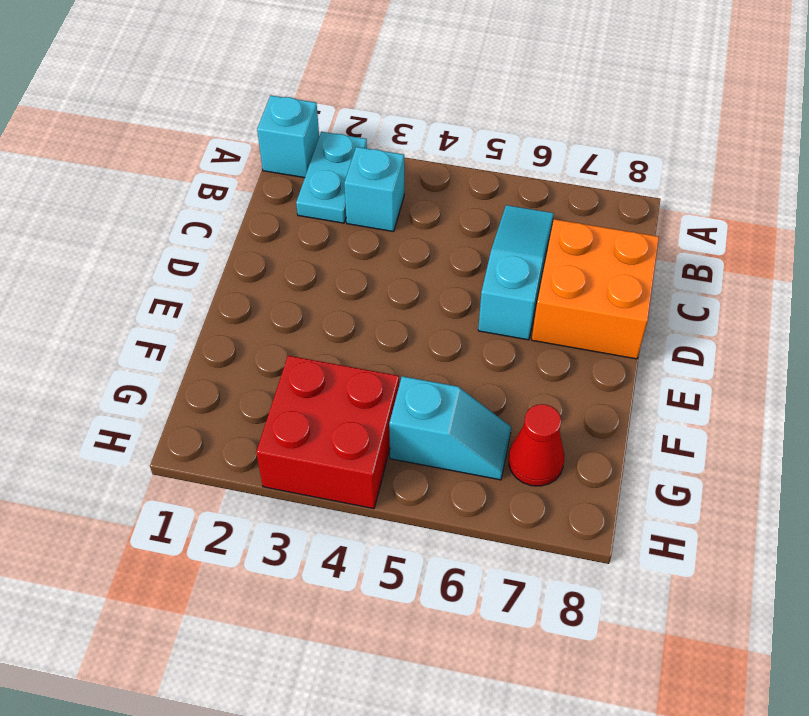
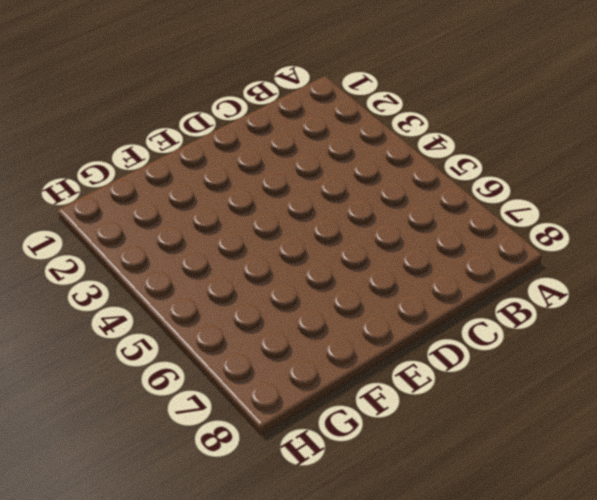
none -> cyan 1x1 brick [257,95,319,178]
none -> cyan 1x2 plate [296,132,367,223]

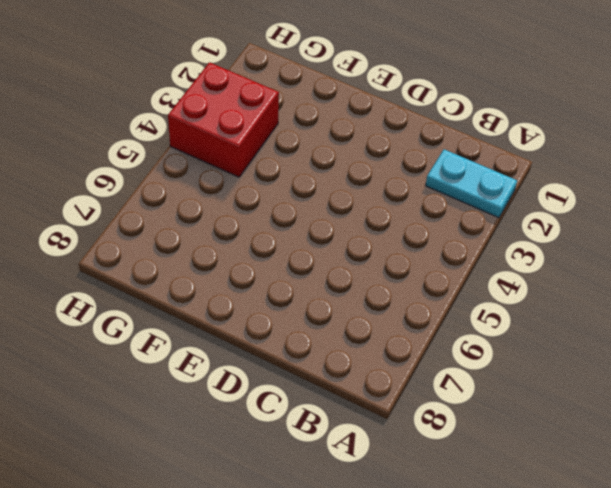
none -> cyan 1x1 brick [257,95,319,178]
none -> cyan 1x1 brick [344,147,404,232]

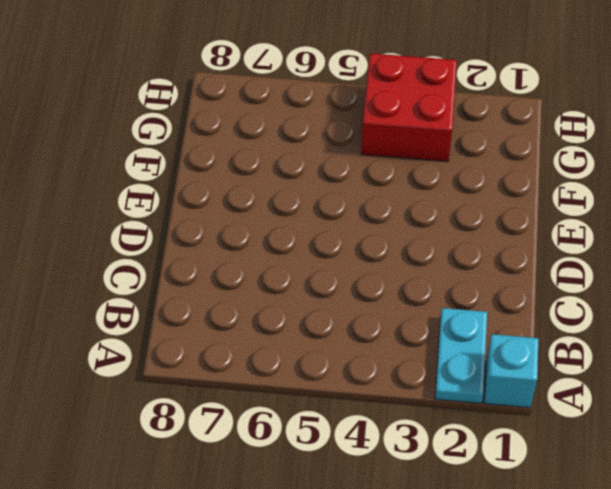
none -> cyan 1x1 brick [344,147,404,232]
none -> cyan 1x3 slope [478,205,554,340]

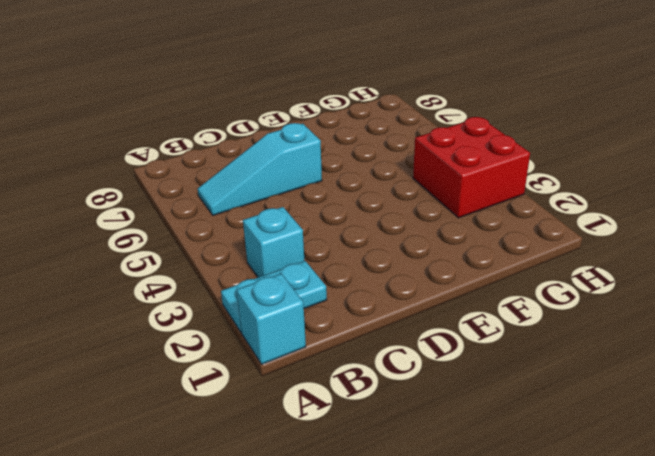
none -> orange 2x2 brick [532,219,659,359]
none -> cyan 1x2 slope [389,376,511,480]

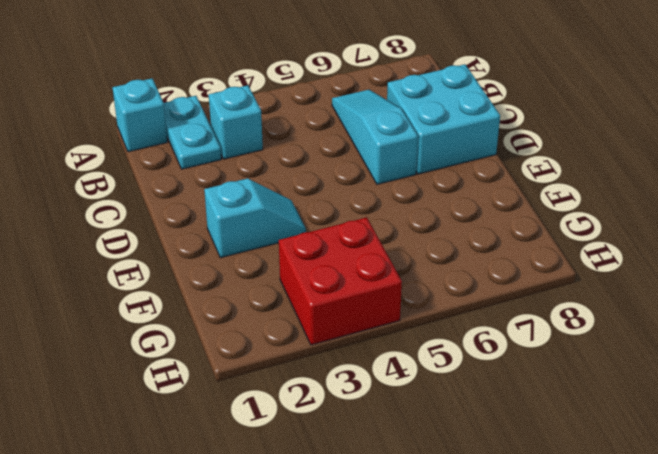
cyan 2x2 brick [387,64,500,174] -> orange 2x2 brick [532,219,659,359]
cyan 1x2 slope [204,178,306,258] -> cyan 1x2 slope moved to [389,376,511,480]
none -> red 1x1 cone [509,404,564,486]

